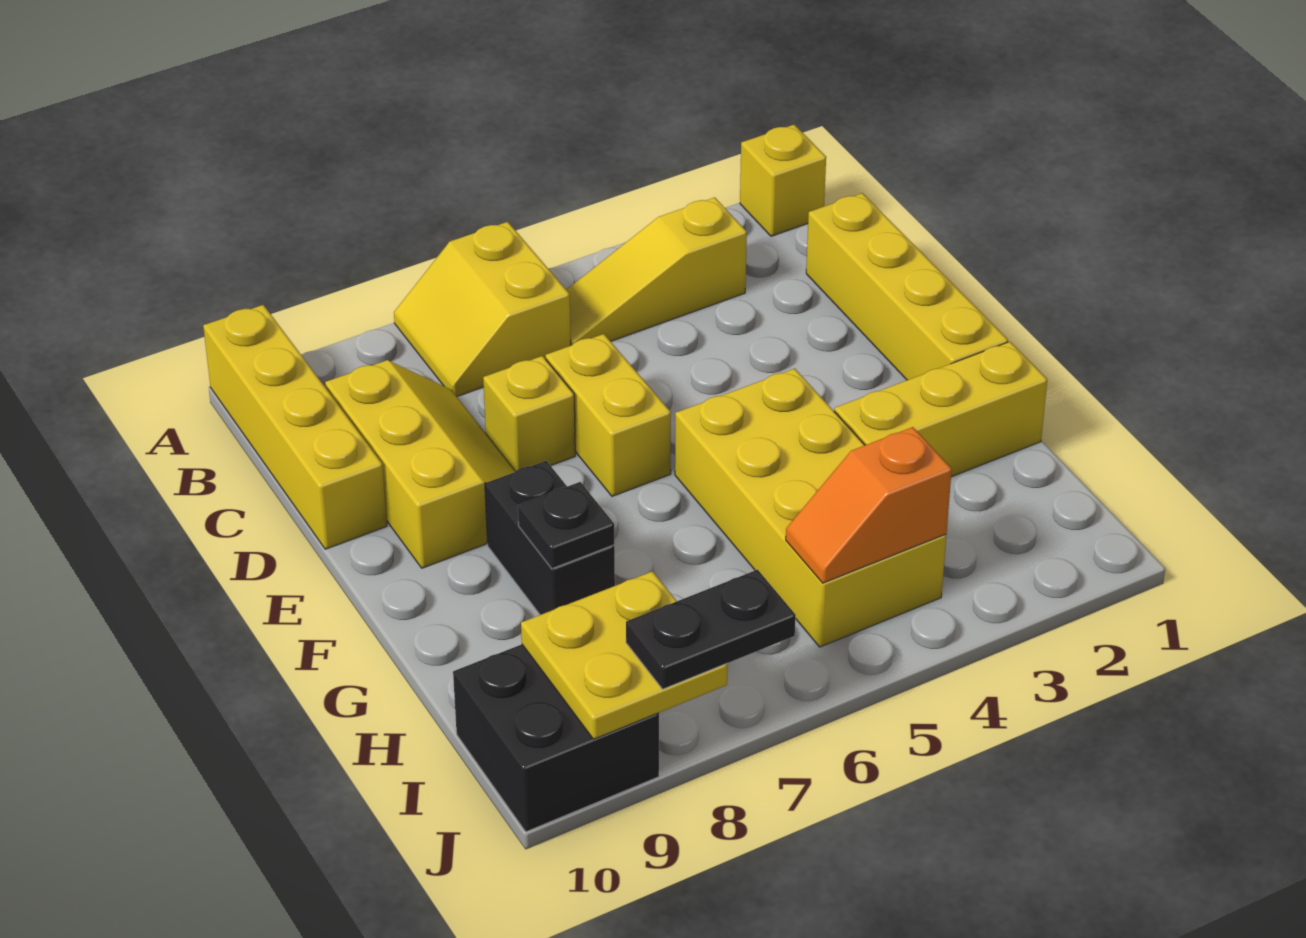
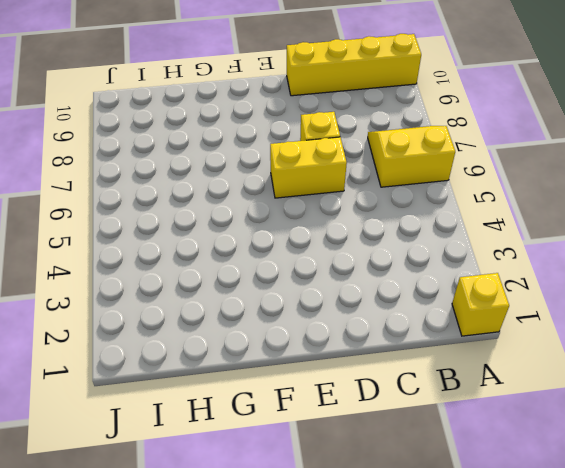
none -> yellow 1x3 slope [566,197,747,345]
none -> yellow 1x4 brick [806,193,1008,380]
none -> yellow 2x3 slope [325,360,515,568]

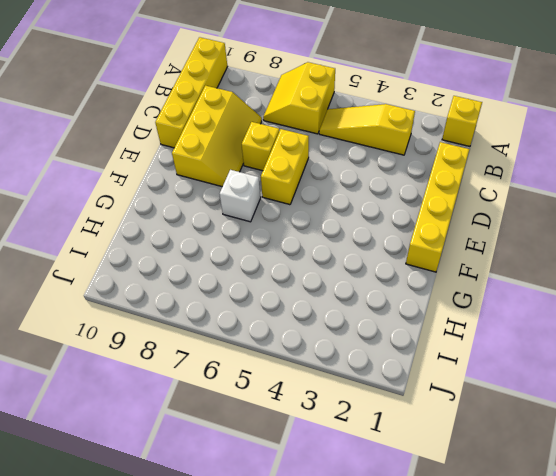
white 1x1 brick [220,170,261,222] -> none
none -> yellow 2x4 brick [675,369,946,647]
none -> black 1x2 brick [485,461,615,615]
none -> yellow 1x3 brick [834,342,1047,477]

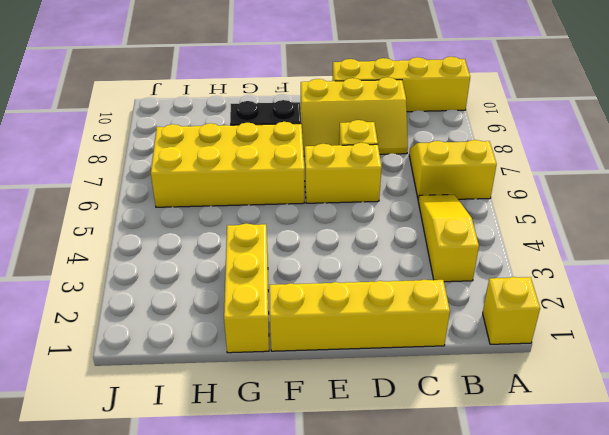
yellow 2x4 brick [151,122,304,207] -> yellow 2x4 brick moved to [675,369,946,647]
none -> black 2x2 brick [453,644,659,832]
none -> black 1x1 plate [518,482,614,569]
none -> orange 1x2 slope [786,427,952,583]

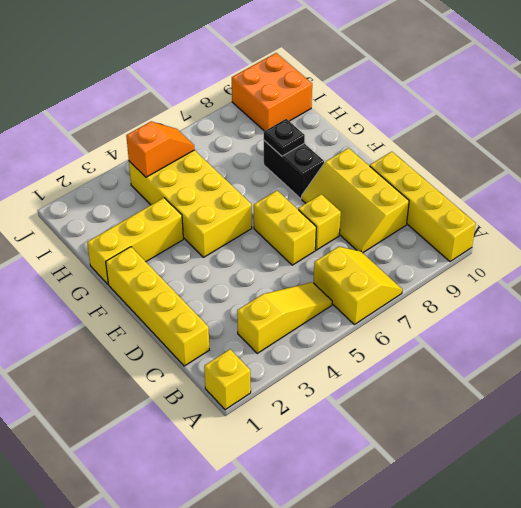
orange 2x2 brick [232,53,312,131] -> black 2x2 brick [453,644,659,832]
none -> yellow 2x2 plate [521,571,727,739]
none -> black 1x2 plate [626,570,796,689]

